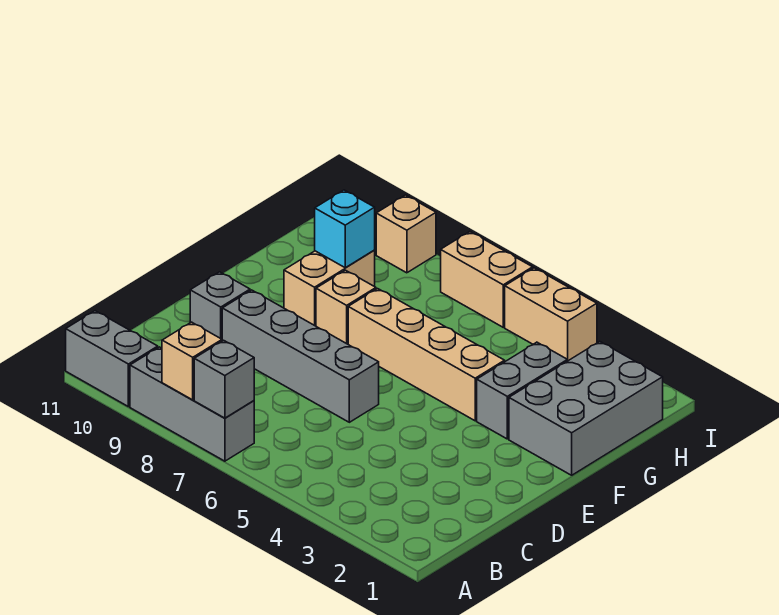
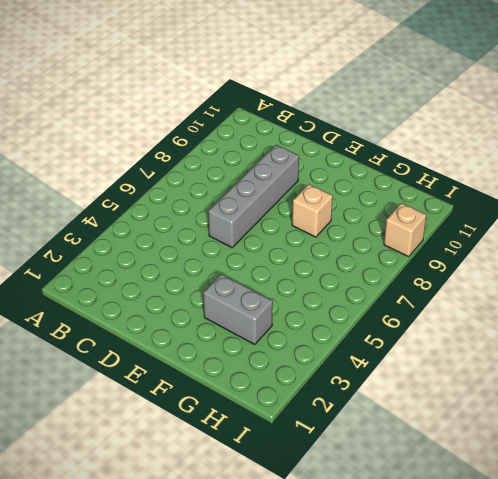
none -> grey 1x3 brick [130,347,254,461]
none -> grey 1x2 brick [66,311,158,407]
none -> grey 1x1 brick [190,272,250,339]

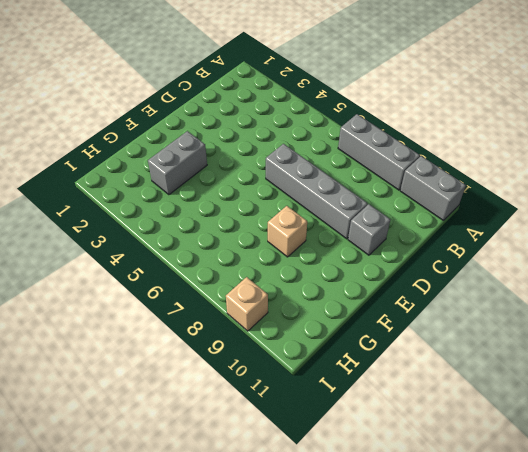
none -> grey 2x3 brick [509,341,663,475]
none -> tan 1x4 brick [348,289,505,421]
none -> tan 1x2 brick [284,251,375,326]

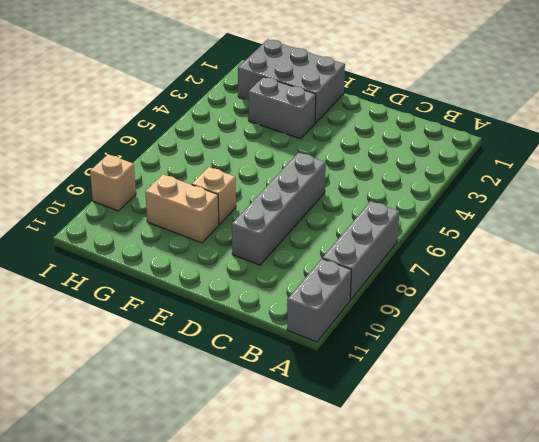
none -> grey 1x1 brick [190,272,250,339]
none -> tan 1x4 brick [348,289,505,421]
none -> tan 1x2 brick [505,268,597,361]

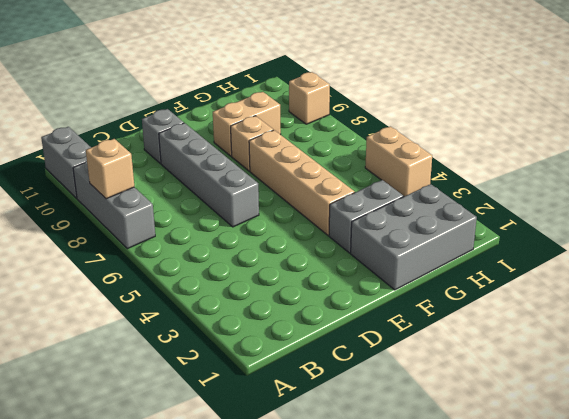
none -> tan 1x2 brick [441,232,533,327]
none -> grey 1x1 brick [194,340,254,418]
none -> cyan 1x1 brick [315,190,375,268]

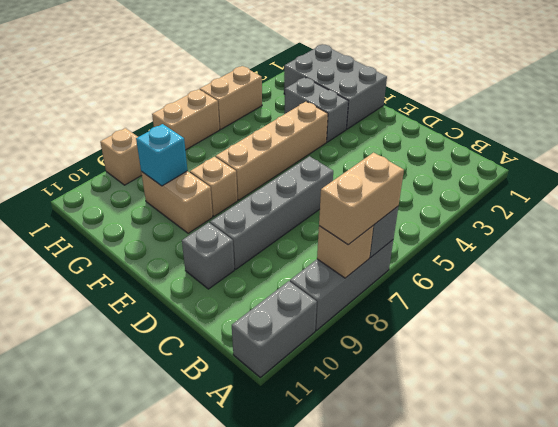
tan 1x2 brick [319,153,404,245] -> none

